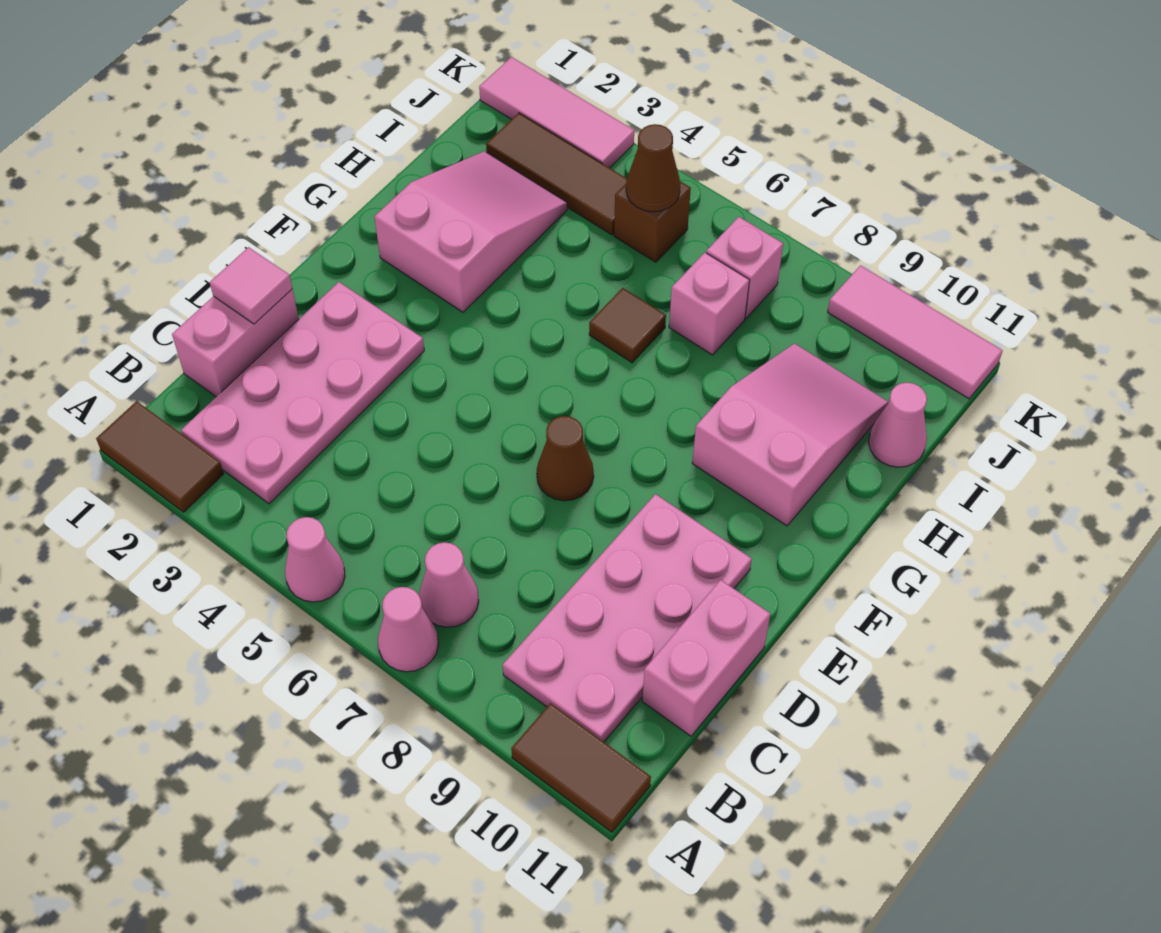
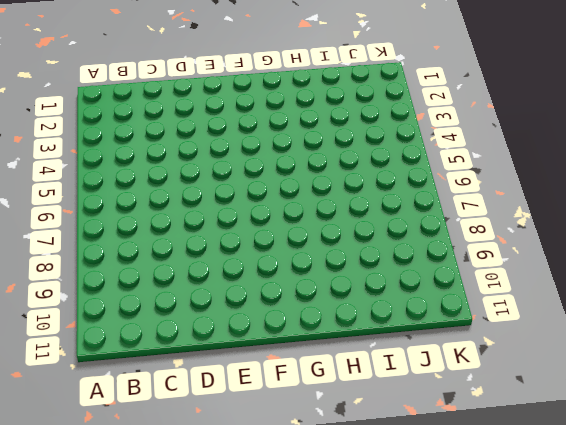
none -> brown 1x2 tile [96,401,223,512]
none -> pink 1x1 cone [285,517,345,602]
none -> pink 1x1 cone [378,587,438,672]

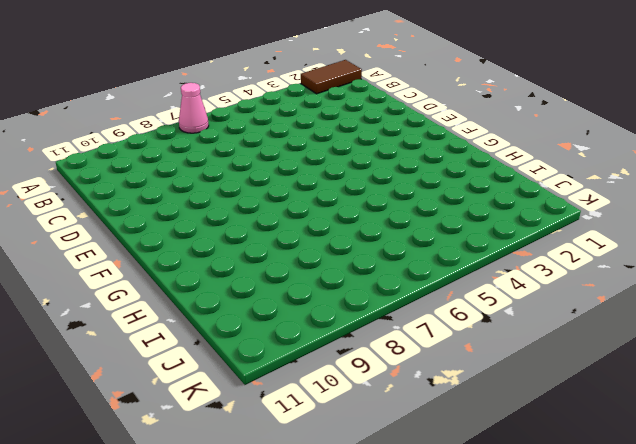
none -> pink 1x1 cone [285,517,345,602]
none -> brown 1x2 tile [511,703,651,832]
none -> pink 2x4 plate [181,282,424,504]

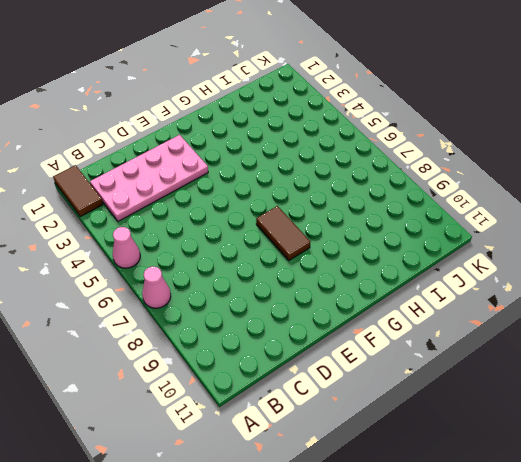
brown 1x2 tile [256,206,310,260] -> brown 1x2 tile moved to [511,703,651,832]
none -> pink 1x1 cone [419,542,479,627]
none -> pink 2x4 plate [503,494,752,742]
none -> pink 1x2 brick [172,289,299,397]

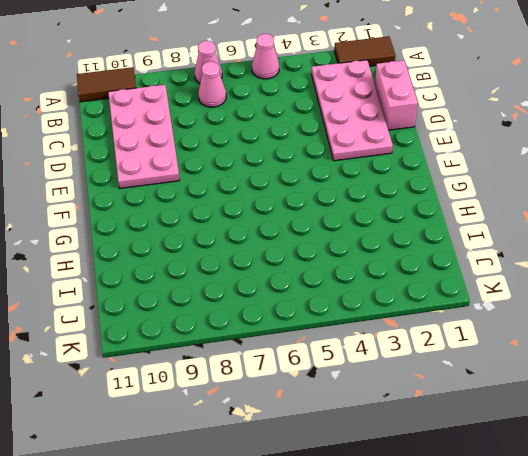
none -> pink 1x2 brick [642,580,770,736]
none -> brown 1x1 cone [537,416,594,501]
none -> pink 2x3 slope [374,151,567,312]

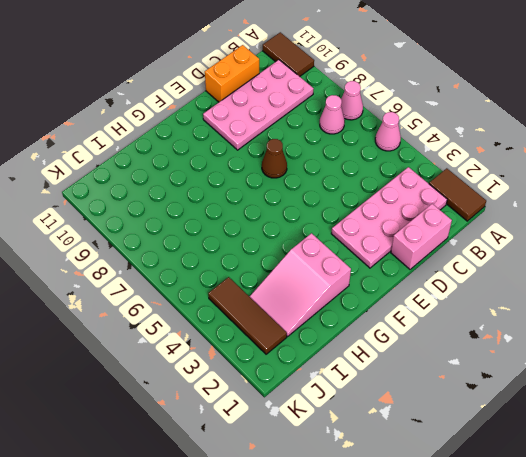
orange 1x2 brick [205,45,259,102] -> pink 1x2 brick [642,580,770,736]
none -> pink 2x3 slope [692,344,888,526]
none -> brown 1x1 tile [589,288,666,363]
none -> pink 1x1 brick [669,253,749,355]

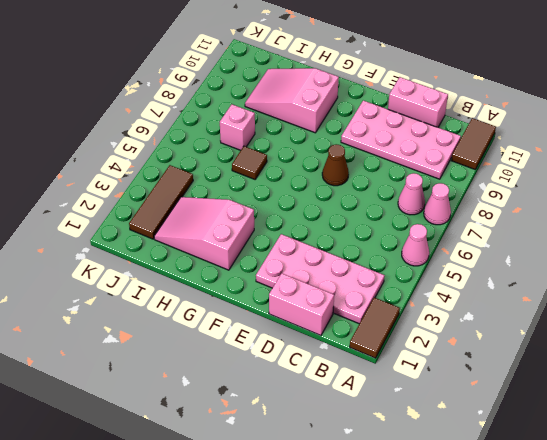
none -> pink 1x1 cone [869,383,927,467]
none -> brown 1x1 brick [614,181,691,262]
none -> pink 1x1 brick [706,217,783,318]

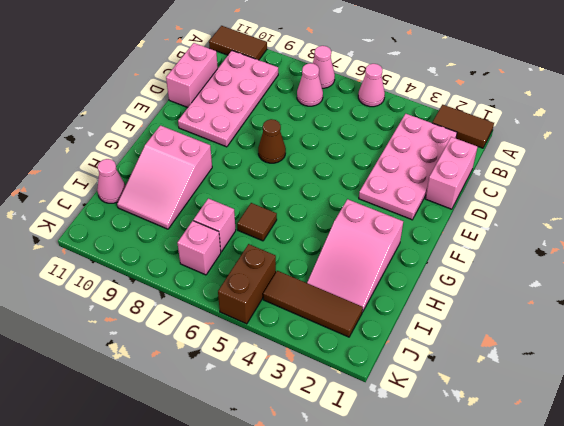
brown 1x2 brick [218,244,276,324] -> brown 1x1 brick [614,181,691,262]
none -> pink 1x3 tile [479,57,634,168]
none -> pink 1x3 tile [828,266,1003,399]
none -> pink 1x1 tile [210,247,292,324]

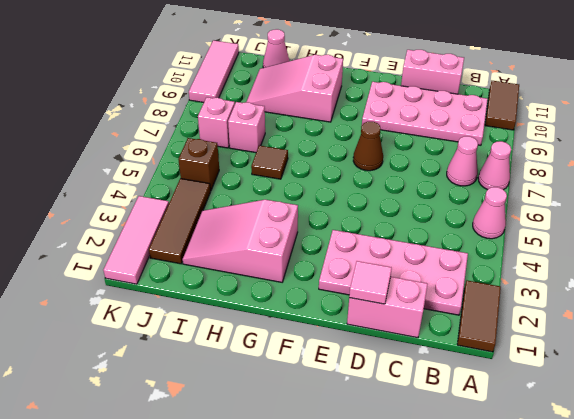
none -> brown 1x1 cone [626,124,680,212]

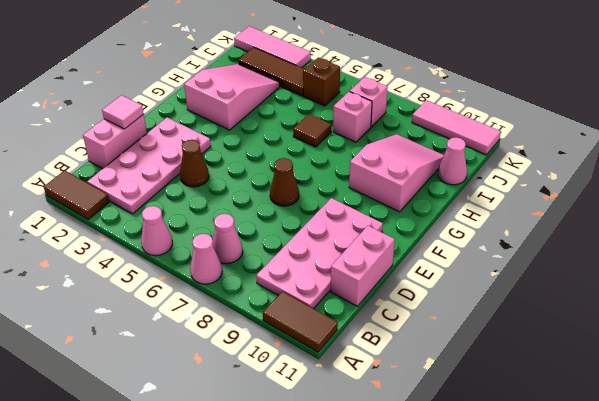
brown 1x1 cone [180,140,209,187] -> brown 1x1 cone moved to [626,124,680,212]

